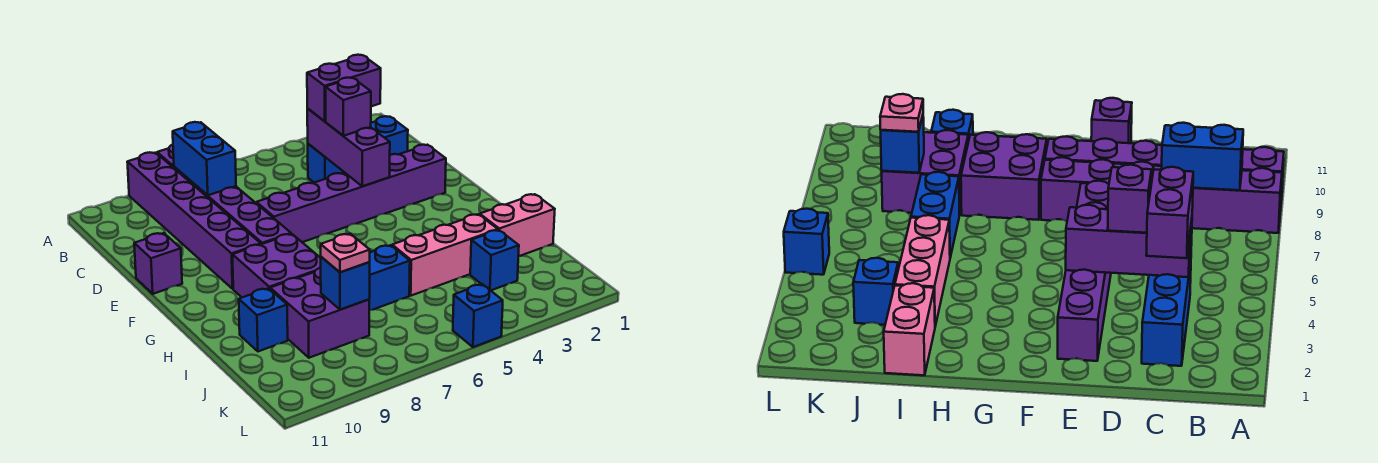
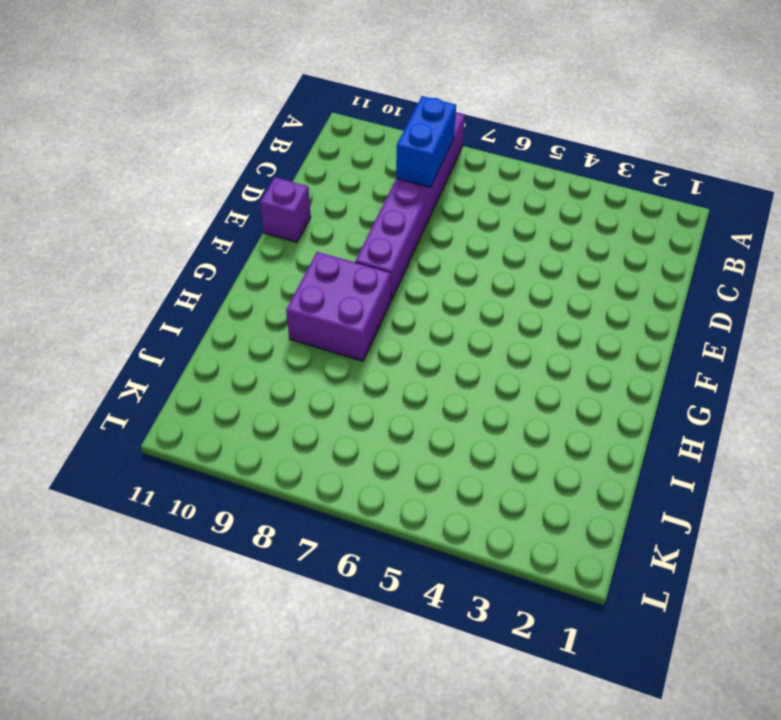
none -> purple 1x6 brick [127,152,261,289]
none -> blue 1x3 brick [308,116,408,183]
none -> purple 1x6 brick [256,145,446,242]

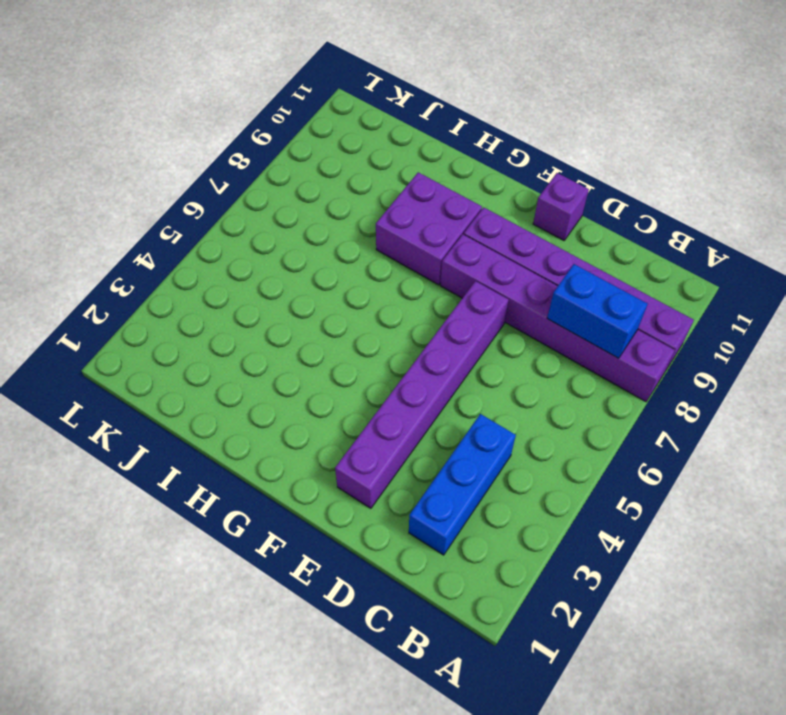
none -> pink 1x2 brick [480,194,555,256]
none -> pink 1x3 brick [392,214,498,296]
none -> blue 1x2 brick [369,245,410,310]

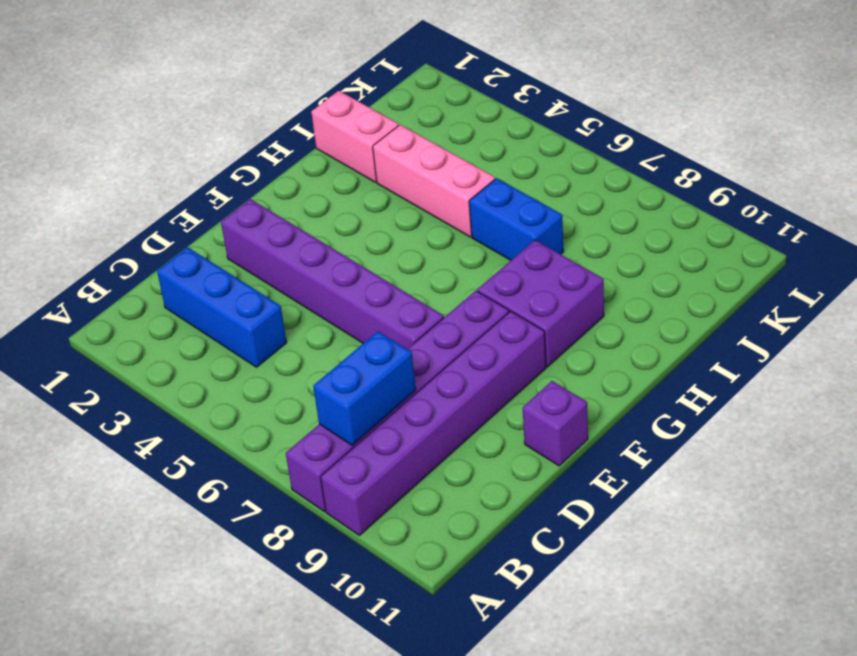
none -> purple 2x2 brick [270,268,369,358]
none -> blue 1x1 brick [239,288,288,351]
none -> blue 1x1 brick [470,230,519,291]

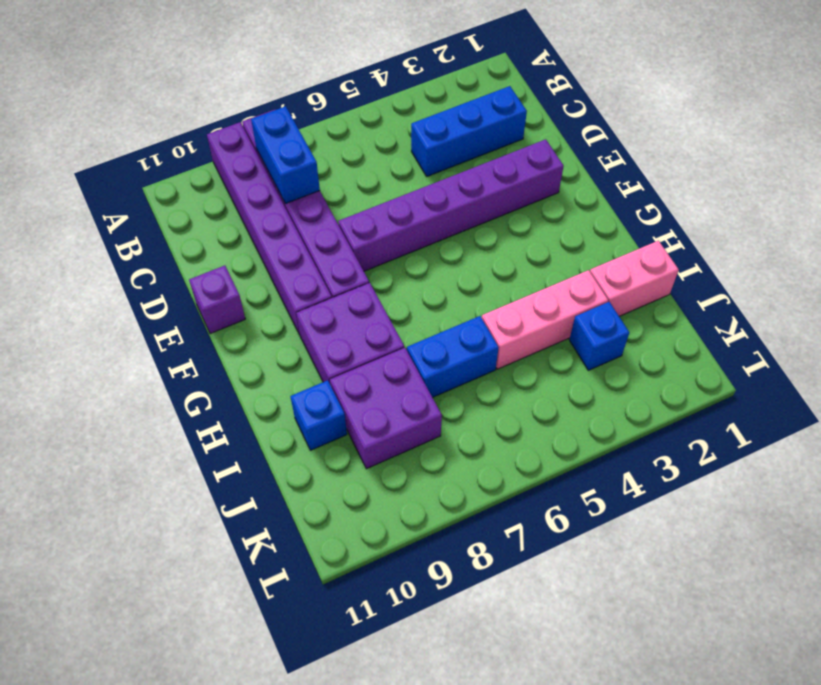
none -> blue 1x1 brick [453,284,503,347]
none -> purple 1x3 brick [307,109,390,186]
none -> blue 1x1 brick [321,257,370,310]

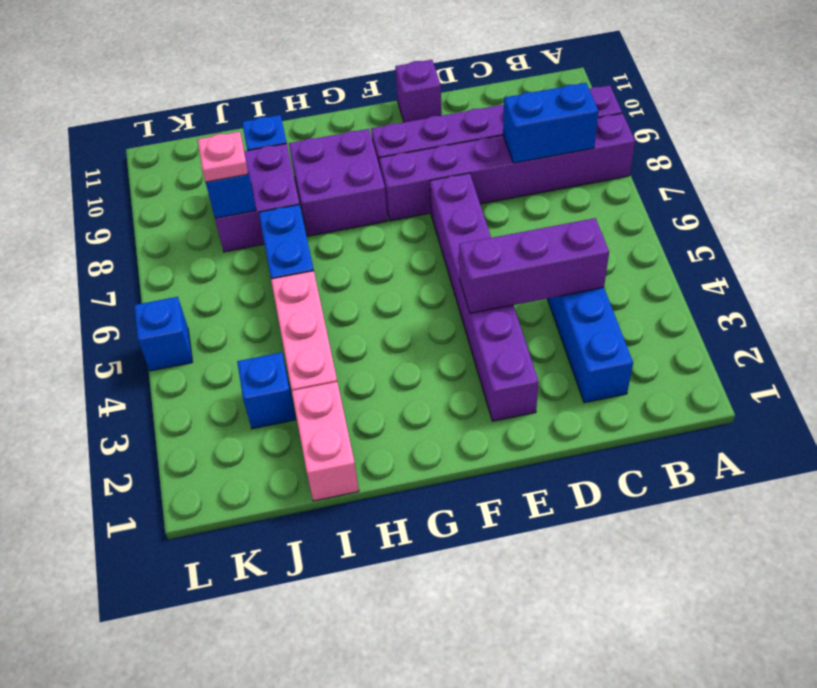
none -> purple 1x2 brick [307,55,381,121]
none -> purple 1x1 brick [325,78,371,136]

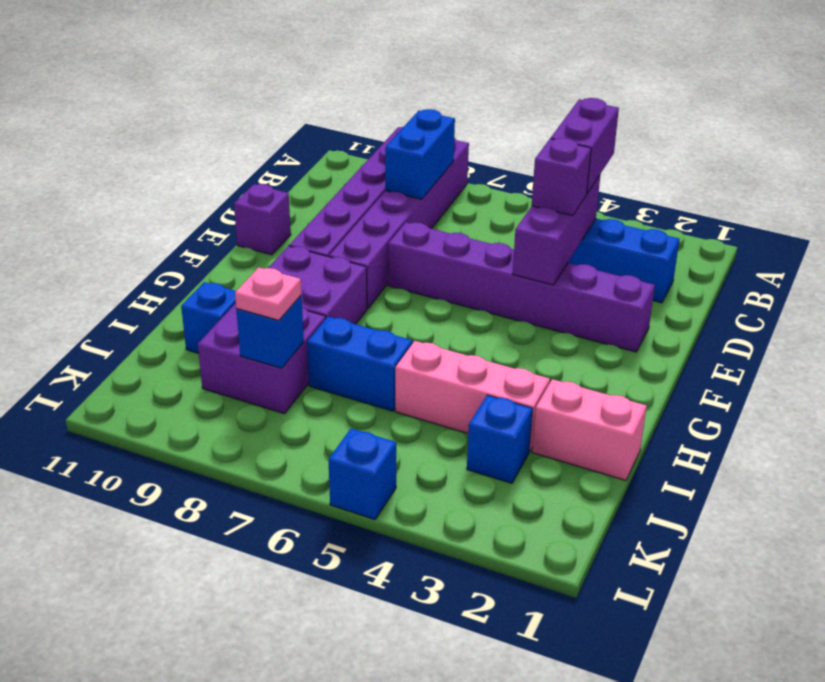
purple 1x2 brick [551,98,619,193] -> purple 1x2 brick turned to [307,55,381,121]

